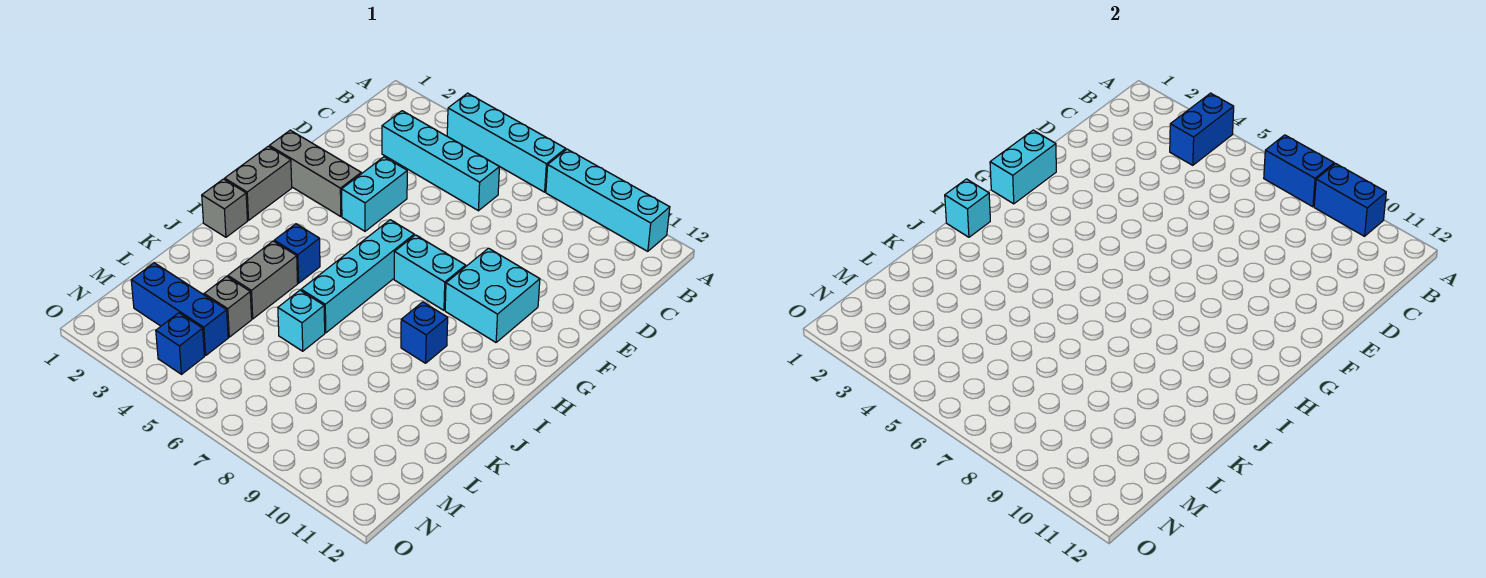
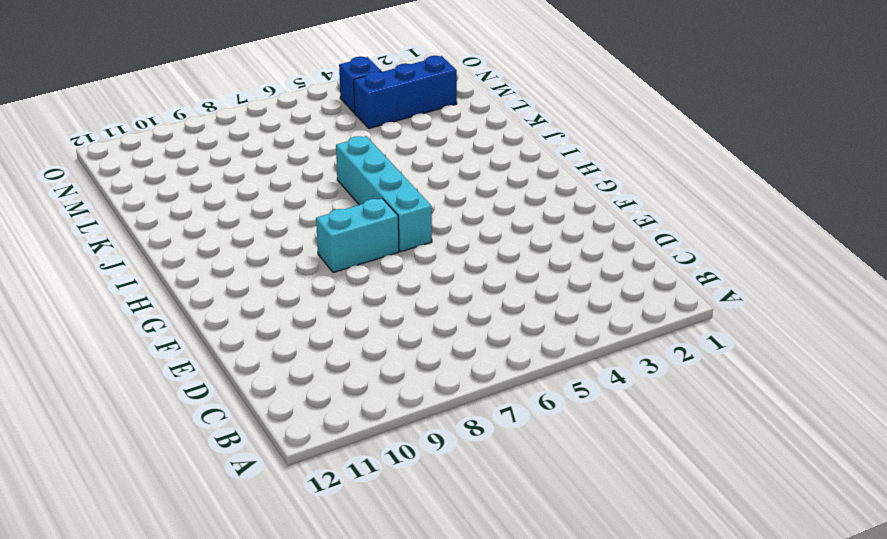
none -> cyan 1x4 brick [447,93,566,192]
none -> cyan 1x4 brick [546,149,670,251]
none -> cyan 1x4 brick [382,111,499,211]

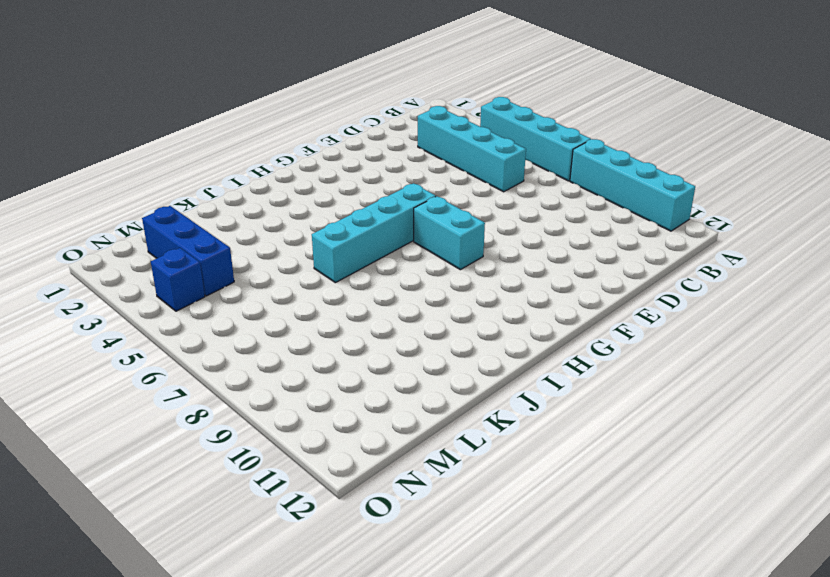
none -> cyan 1x2 brick [342,157,407,231]
none -> grey 1x3 brick [269,130,361,216]
none -> cyan 2x2 brick [445,248,540,342]

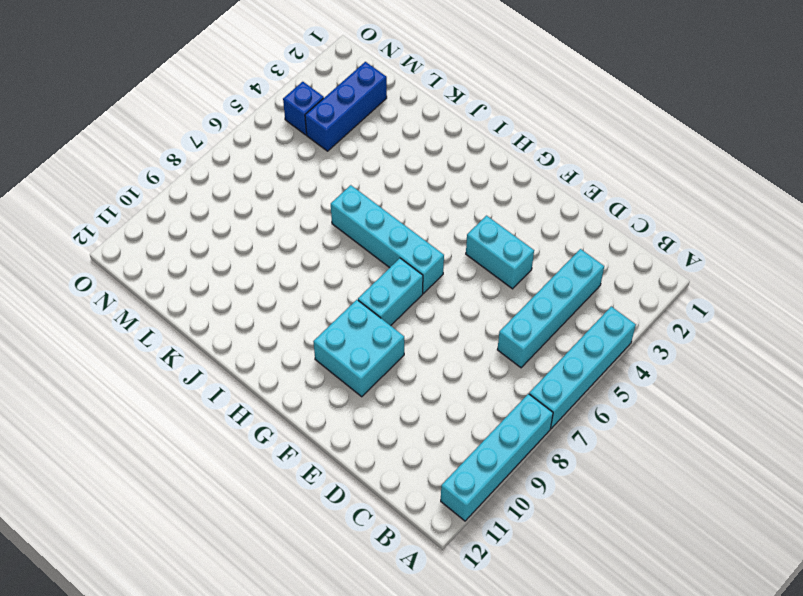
none -> grey 1x3 brick [269,130,361,216]
none -> grey 1x2 brick [225,146,292,220]
none -> grey 1x1 brick [202,179,247,237]

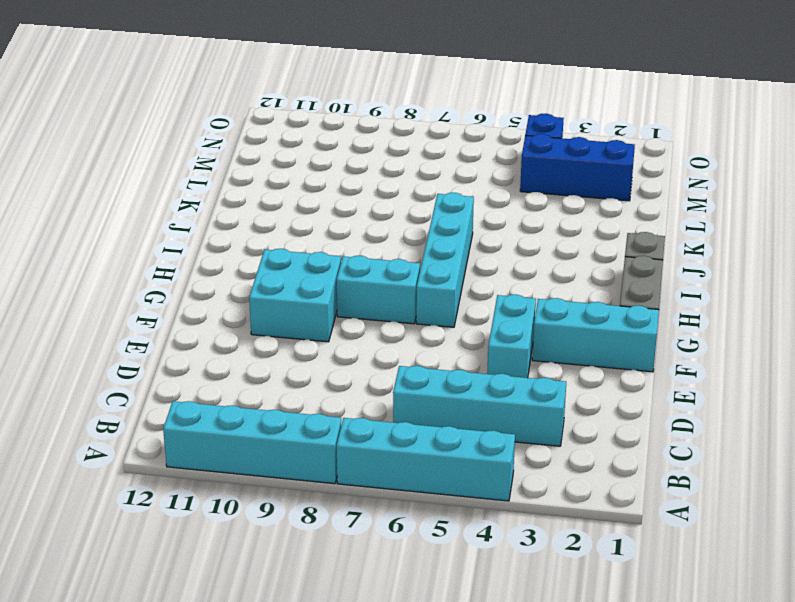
cyan 1x3 brick [532,298,659,372] -> grey 1x3 brick [269,130,361,216]
none -> blue 1x1 brick [274,224,320,283]
none -> blue 1x1 brick [401,302,448,363]
none -> grey 1x2 brick [228,241,298,319]

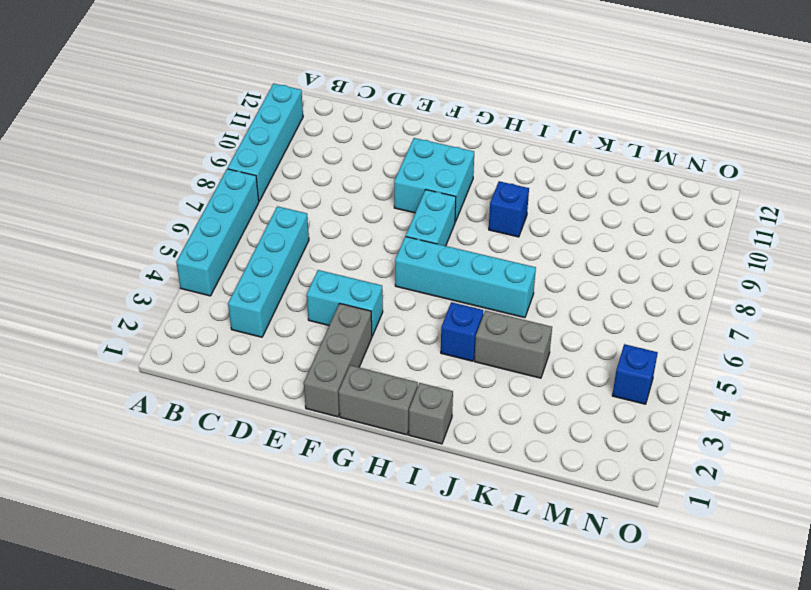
none -> cyan 1x1 brick [278,290,325,351]
none -> grey 1x1 brick [204,276,252,337]
none -> blue 1x3 brick [131,263,228,356]

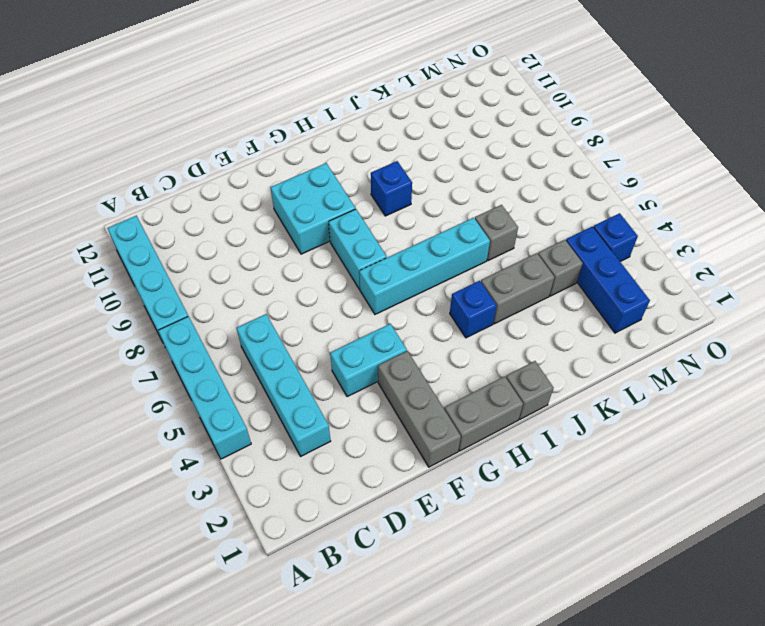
grey 1x1 brick [475,205,518,261] -> cyan 1x1 brick [278,290,325,351]
none -> blue 1x2 brick [1170,93,1234,165]
none -> blue 1x2 brick [1264,135,1334,207]
none -> blue 1x2 brick [1314,164,1386,236]

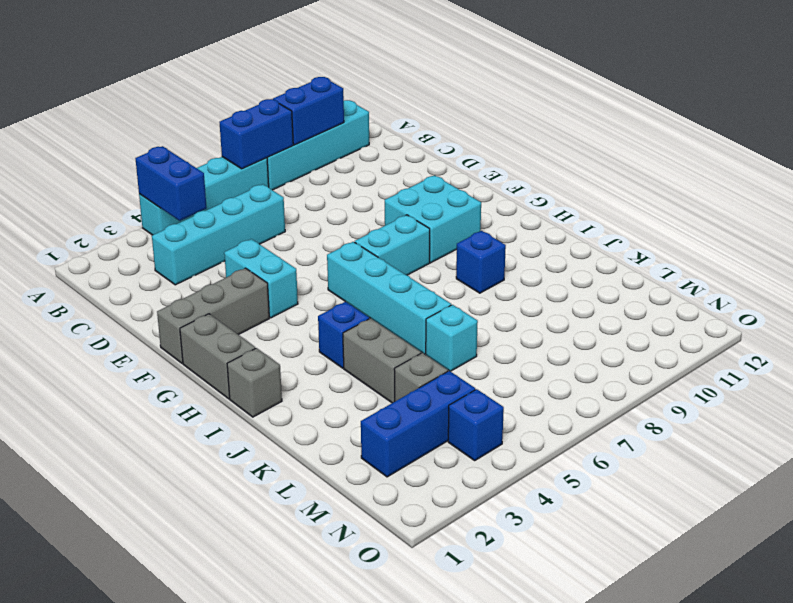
none -> cyan 1x2 brick [990,130,1056,204]
none -> cyan 1x1 brick [945,179,990,237]

